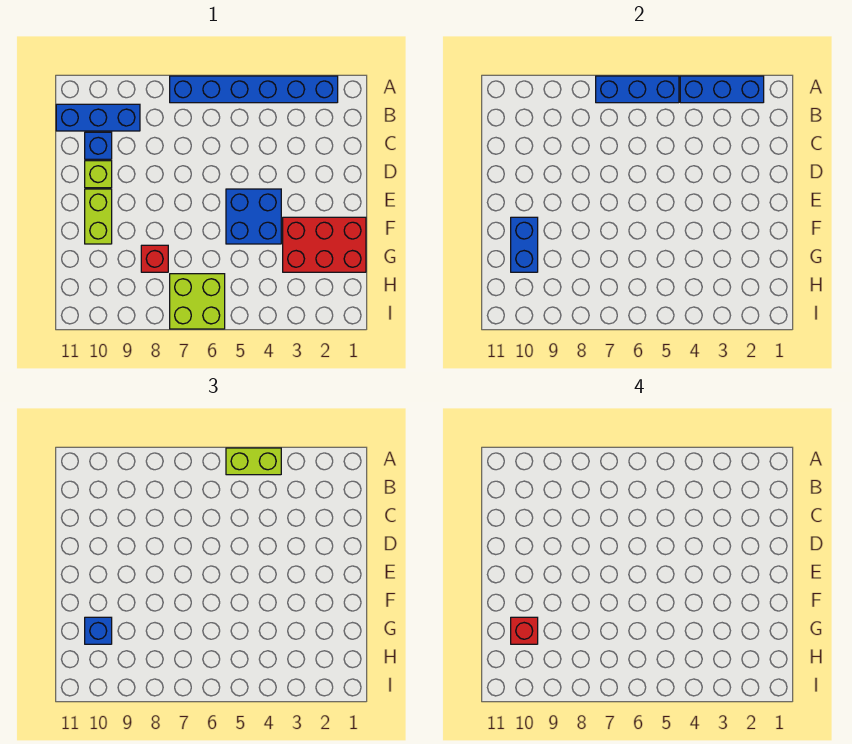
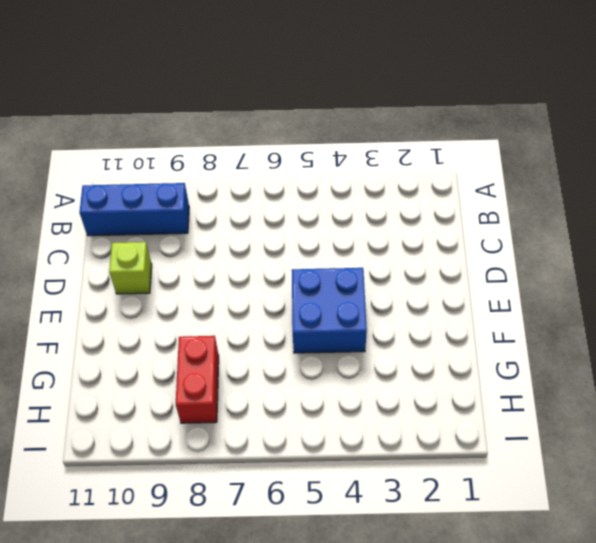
red 1x2 brick [176,336,219,423] -> red 1x1 brick [141,245,168,272]
none -> blue 1x6 brick [170,76,338,103]
none -> blue 1x1 brick [85,132,112,159]
none -> lime 1x2 brick [85,189,112,244]

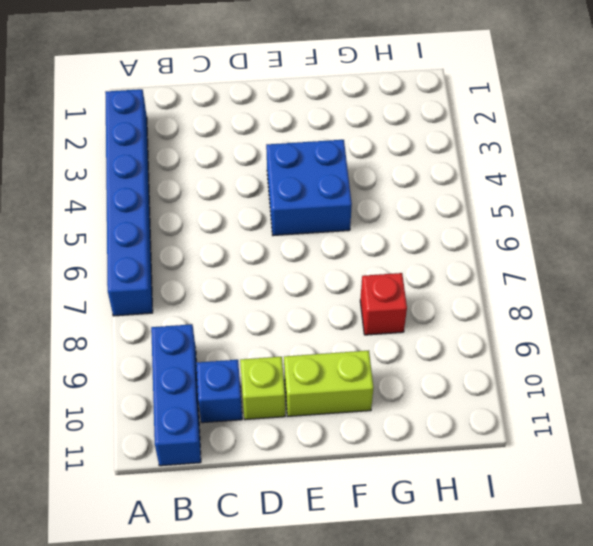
none -> red 2x3 brick [283,217,366,272]
none -> lime 2x2 brick [170,274,225,329]
none -> blue 1x3 brick [680,76,764,103]

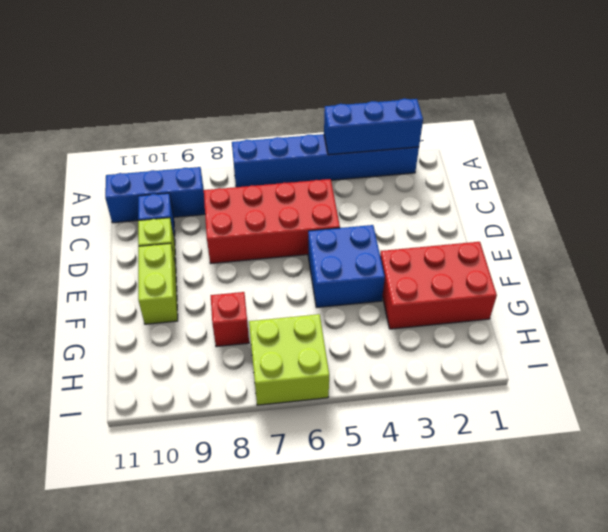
red 2x4 brick [204,179,340,263] -> none
none -> blue 1x3 brick [596,76,679,103]
none -> blue 1x2 brick [511,217,538,272]
none -> lime 1x2 brick [226,448,281,475]

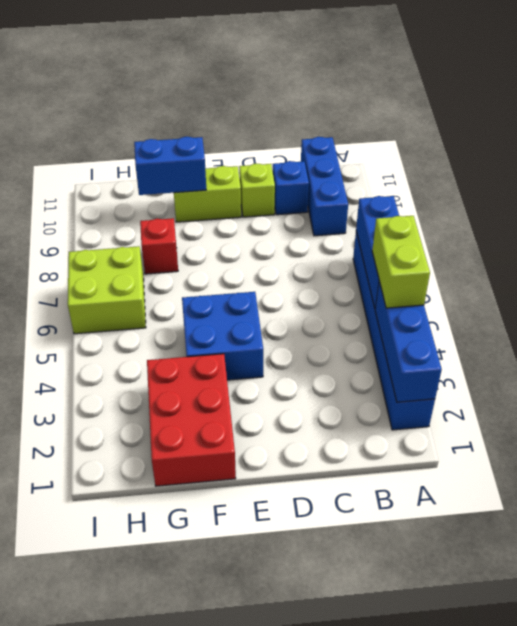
none -> blue 1x1 brick [85,617,112,644]
none -> red 1x1 brick [511,617,538,644]

